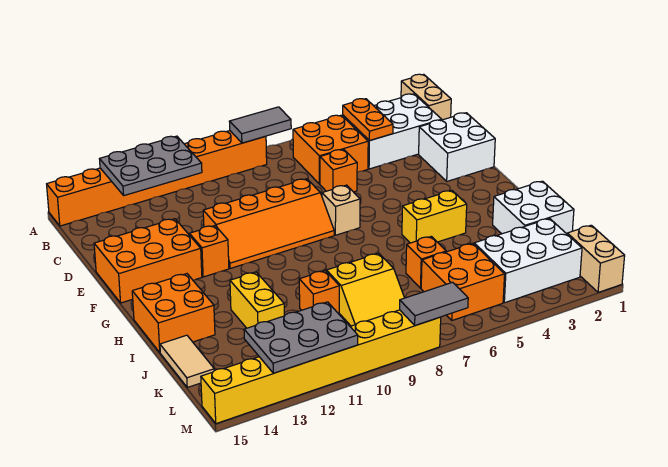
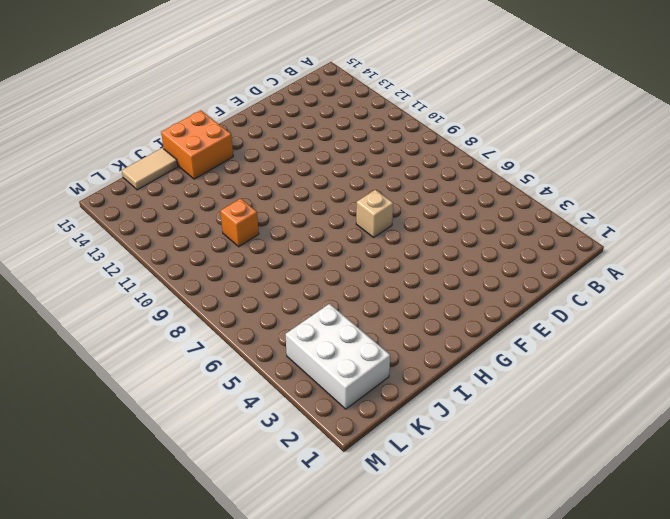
none -> tan 1x2 brick [401,74,451,120]
none -> orange 1x8 brick [47,131,267,226]
none -> white 2x3 brick [343,94,442,169]

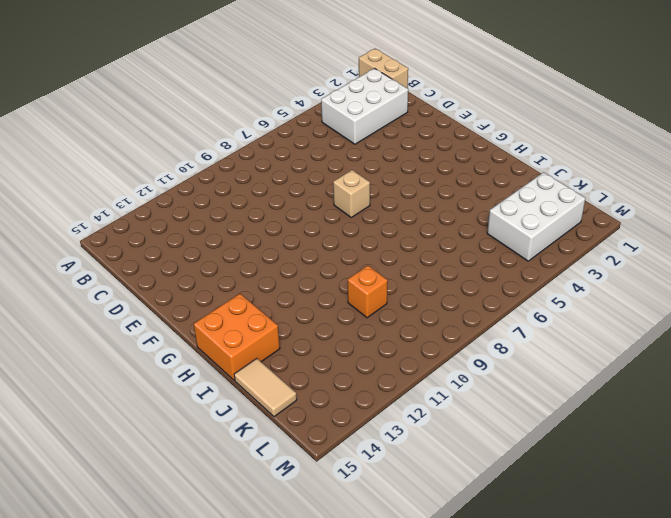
none -> orange 1x8 brick [47,131,267,226]
none -> orange 2x2 brick [293,115,368,184]
none -> white 2x2 brick [419,113,495,181]

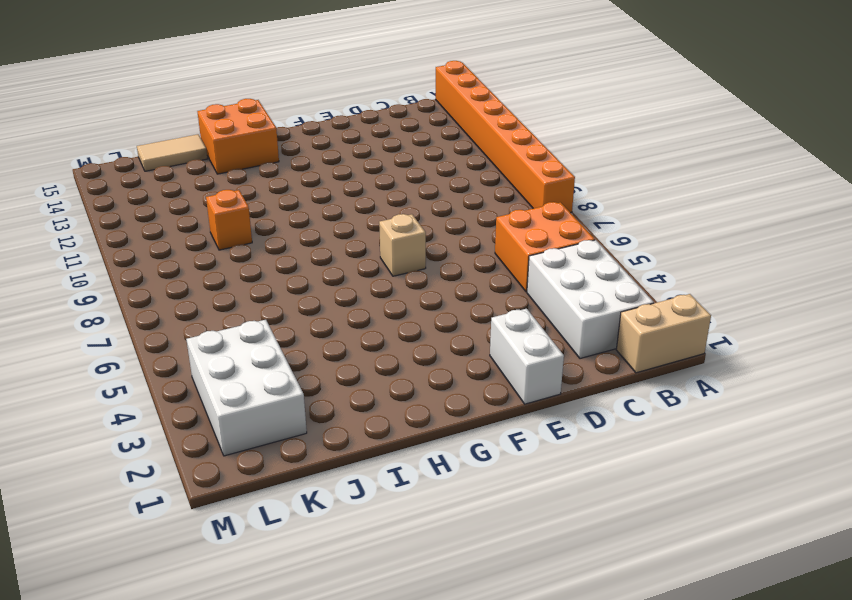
white 1x2 brick [490,309,564,404] -> white 2x2 brick [419,113,495,181]
none -> orange 1x1 brick [320,150,357,192]
none -> orange 2x4 slope [203,179,334,268]
none -> orange 2x3 brick [94,219,202,303]

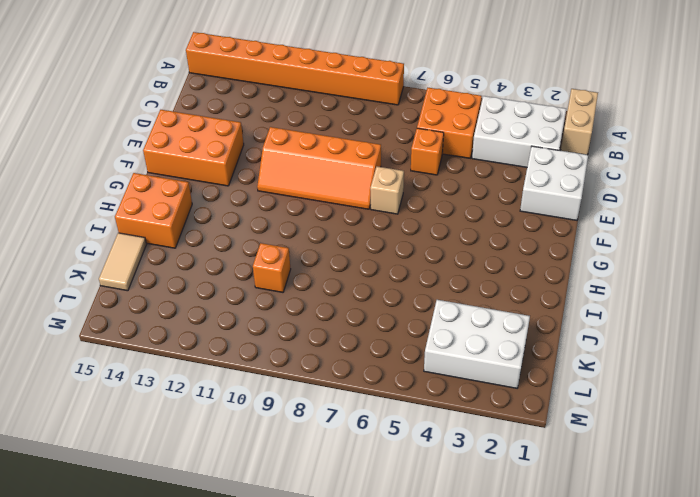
none -> orange 1x1 brick [189,226,229,277]
none -> yellow 1x2 brick [402,191,467,243]
none -> white 2x2 brick [493,181,574,234]

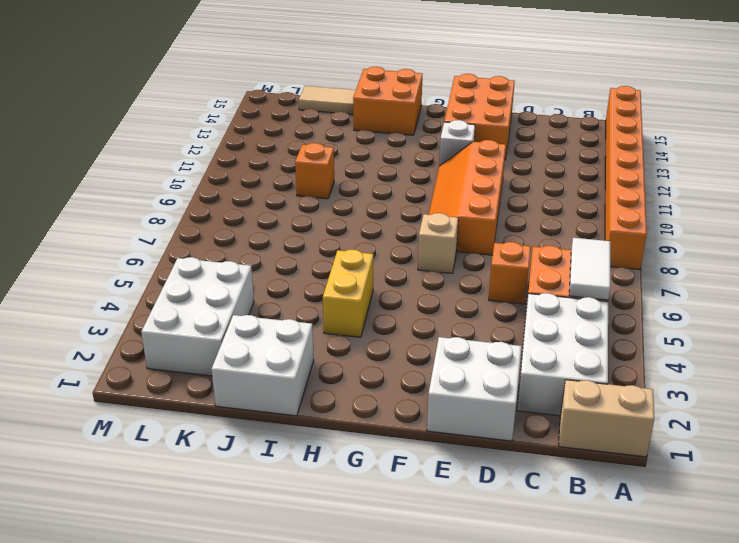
white 1x2 tile [569,238,610,300] -> none
white 1x1 brick [439,120,475,166] -> orange 1x1 brick [189,226,229,277]
none -> yellow 1x2 brick [230,272,284,328]
none -> orange 1x1 brick [406,236,446,288]
none -> yellow 2x2 slope [326,253,404,326]

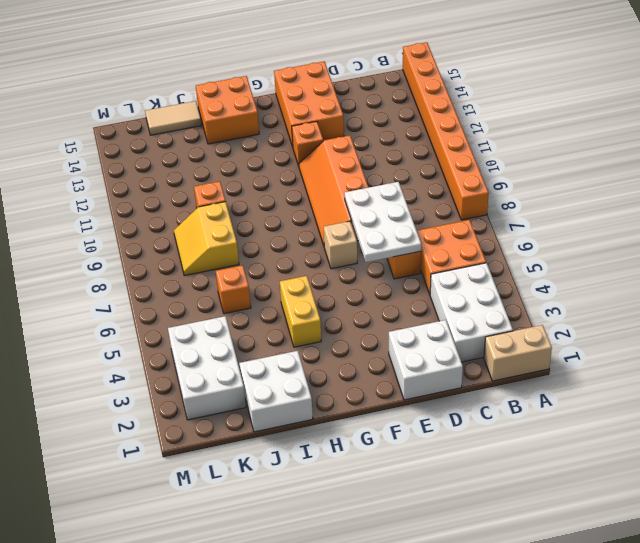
white 2x3 plate [345,182,421,262] -> none
none -> yellow 1x2 brick [230,272,284,328]
none -> orange 2x2 brick [421,243,505,320]
none -> tan 1x2 brick [567,225,625,292]

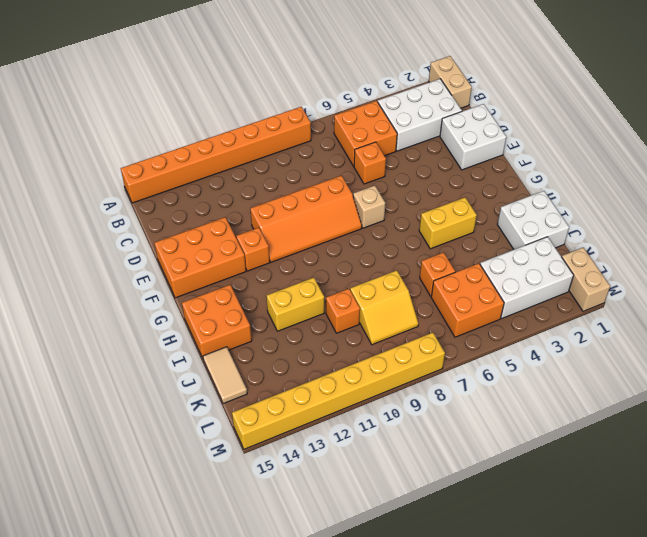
yellow 1x2 brick [266,277,324,331] -> yellow 1x2 brick turned to [230,272,284,328]
none -> grey 1x2 tile [229,107,291,143]
none -> grey 2x3 plate [100,136,202,195]
none -> orange 1x2 plate [343,99,393,141]

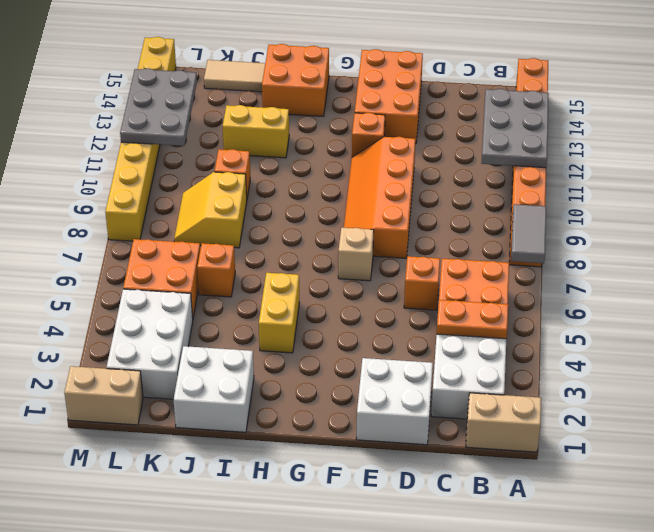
none -> grey 1x2 tile [400,282,468,326]

